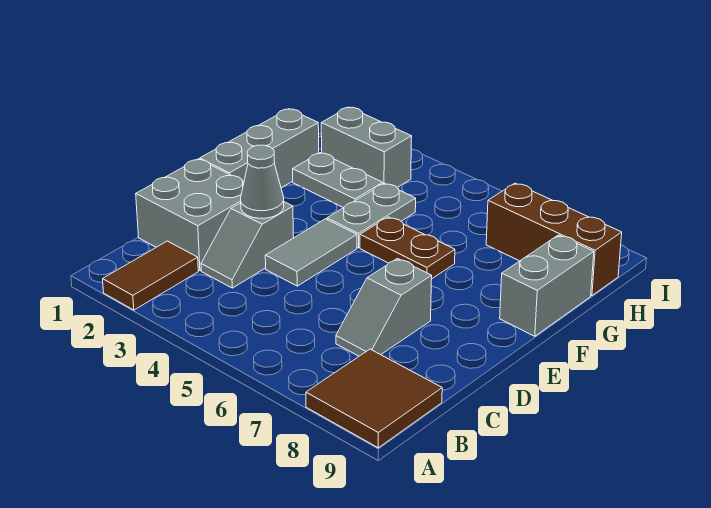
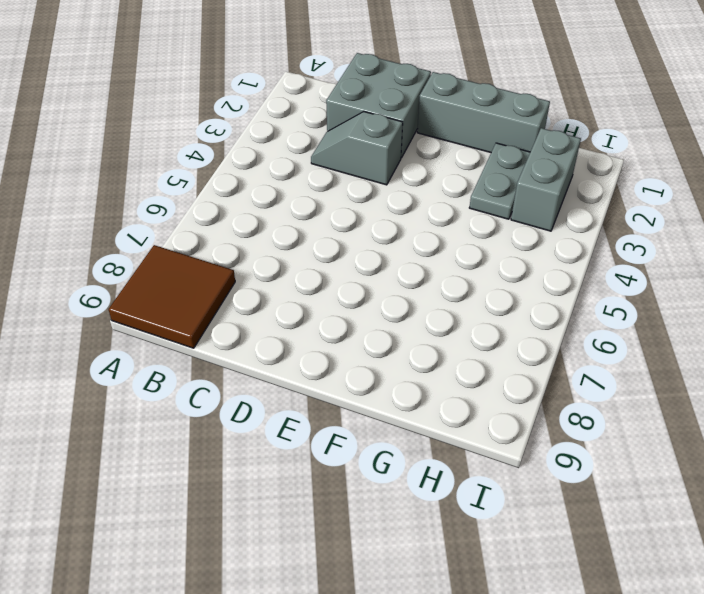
none -> brown 1x2 tile [103,241,198,310]
none -> grey 1x2 slope [336,259,432,356]
none -> grey 1x2 tile [265,219,357,286]

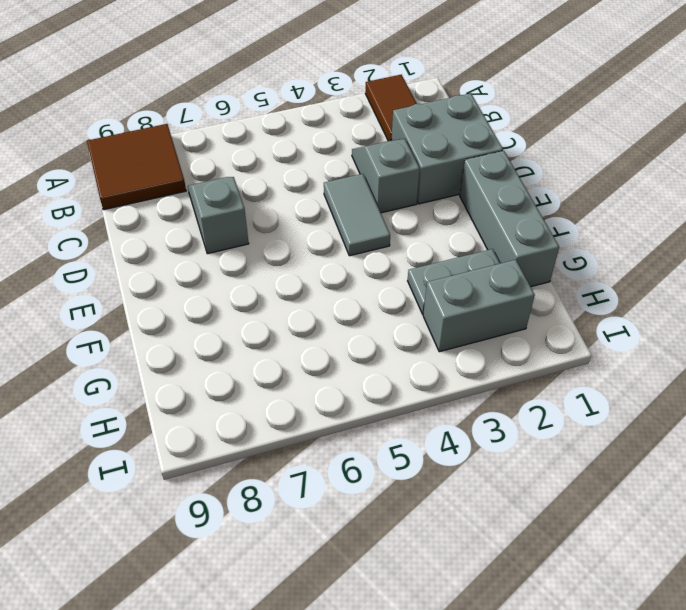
none -> grey 1x2 plate [327,183,416,248]
none -> brown 1x2 plate [360,217,455,278]
none -> grey 1x2 brick [500,235,594,336]

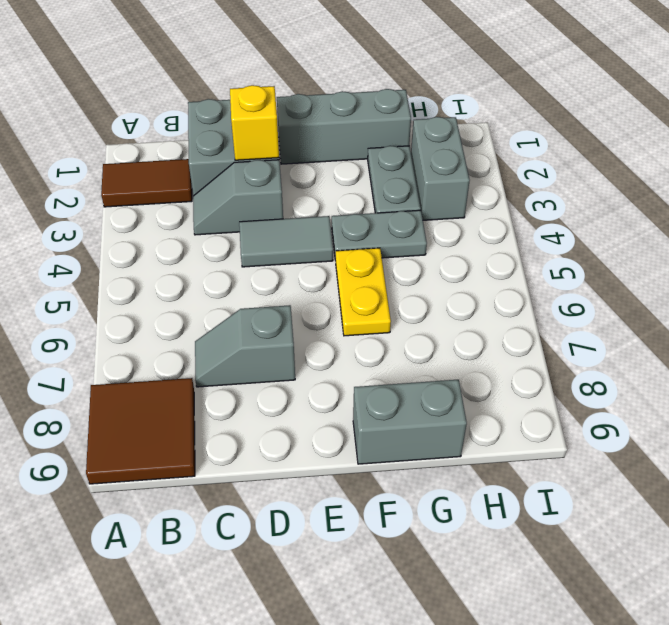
yellow 1x1 brick [230,85,279,160] -> none
yellow 1x2 plate [336,248,391,336] -> brown 1x2 plate [360,217,455,278]
none -> brown 1x3 brick [486,183,622,296]
none -> grey 1x1 cone [241,145,284,218]

